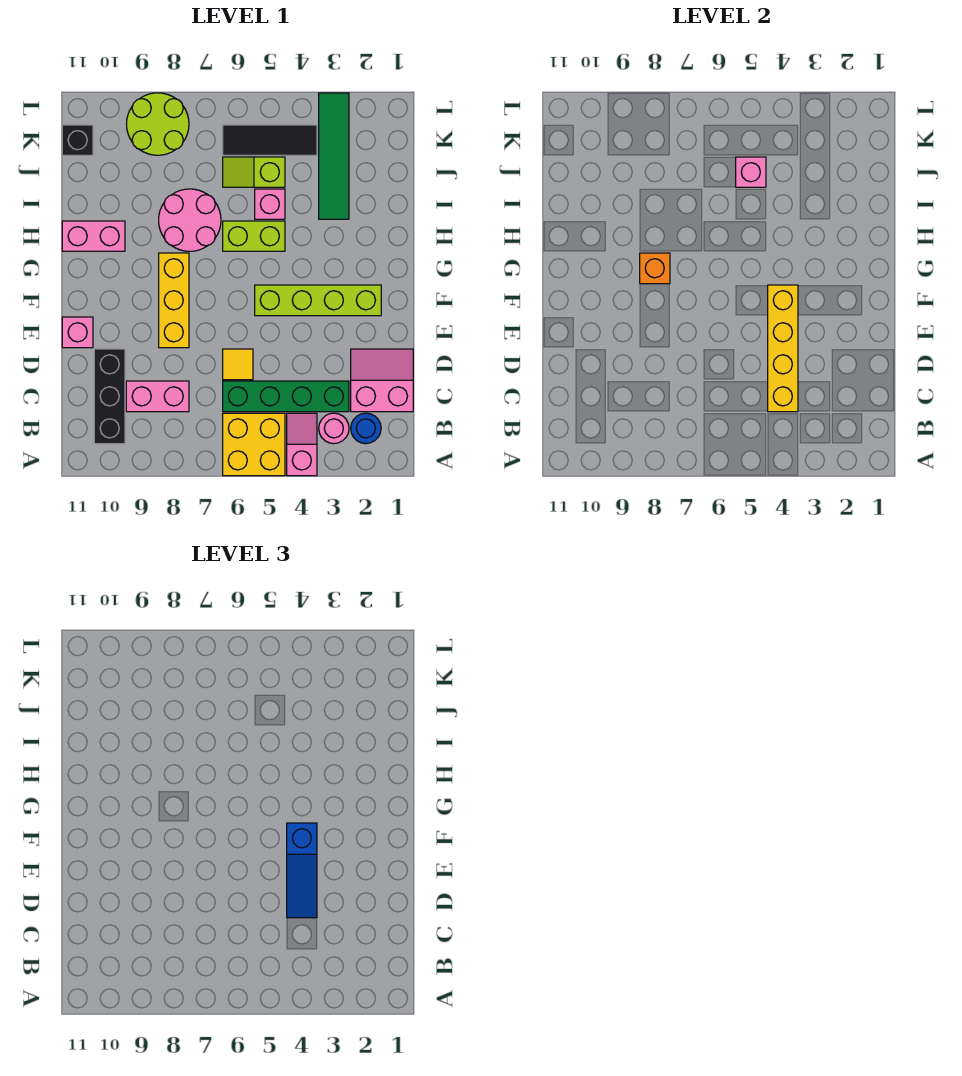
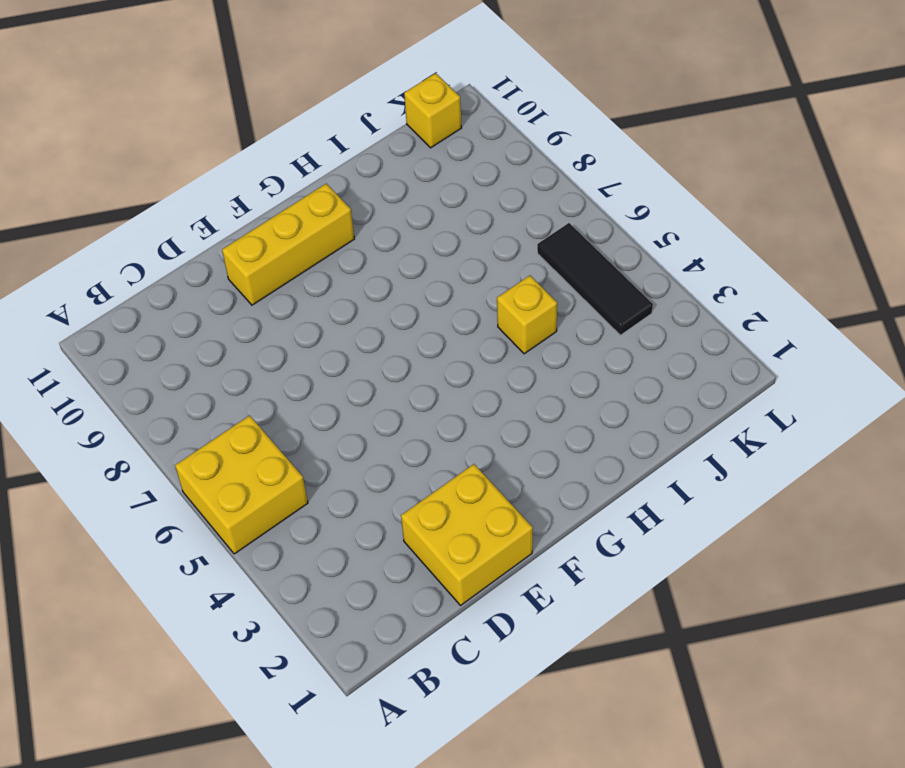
yellow 2x2 brick [401,464,533,606] -> pink 2x2 slope [351,349,413,412]
yellow 1x3 brick [222,184,354,305] -> yellow 1x3 brick moved to [159,253,189,348]
yellow 1x1 brick [497,276,557,354] -> pink 1x1 brick [255,189,285,219]
yellow 1x1 brick [404,73,461,148] -> black 1x1 brick [62,125,93,155]
none -> pink 1x2 slope [287,413,317,476]
none -> blue 1x1 round brick [351,413,381,444]
none -> pink 1x1 round brick [319,413,349,444]

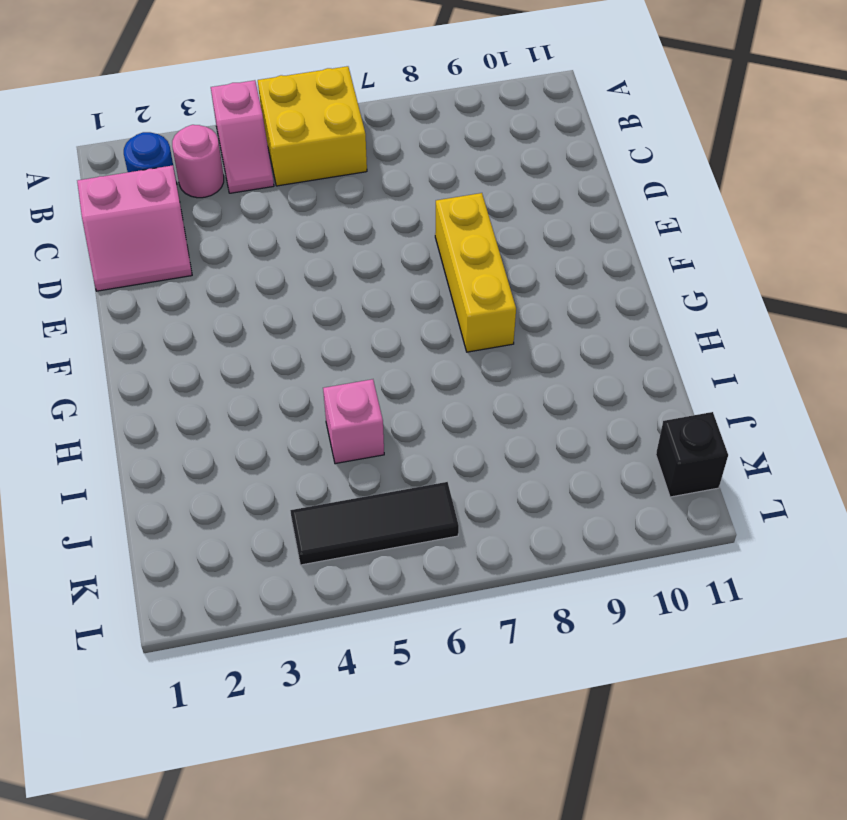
none -> black 1x3 brick [94,349,125,444]
none -> green 1x4 brick [223,381,349,412]
none -> pink 1x2 brick [126,381,189,412]

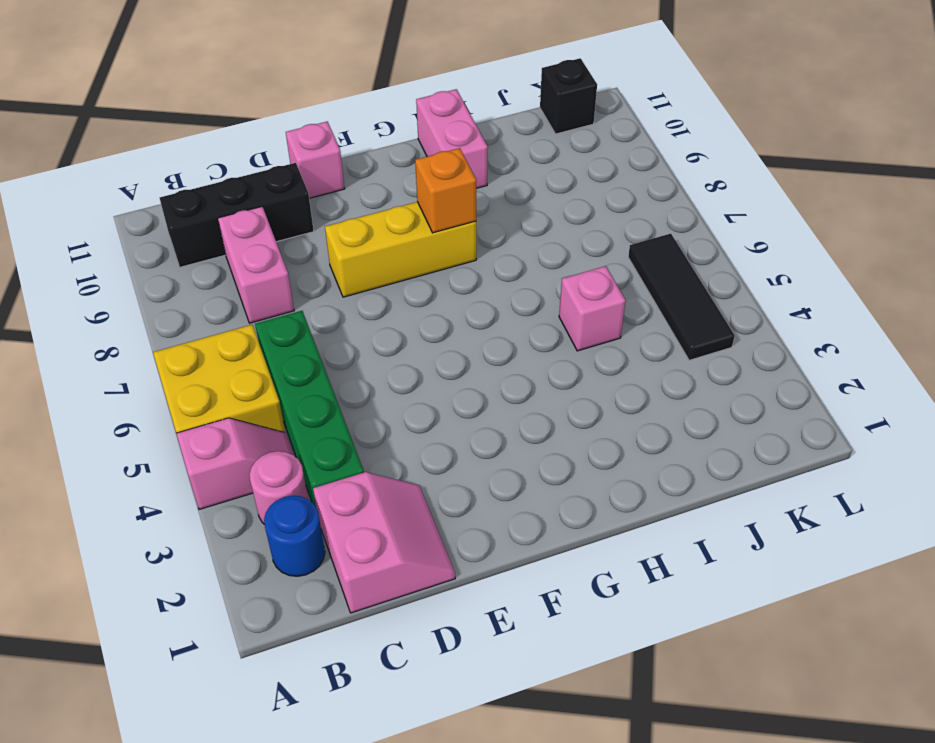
none -> yellow 1x1 tile [223,349,253,380]
none -> lime 1x4 brick [255,285,381,316]
none -> lime 1x2 brick [223,221,285,251]

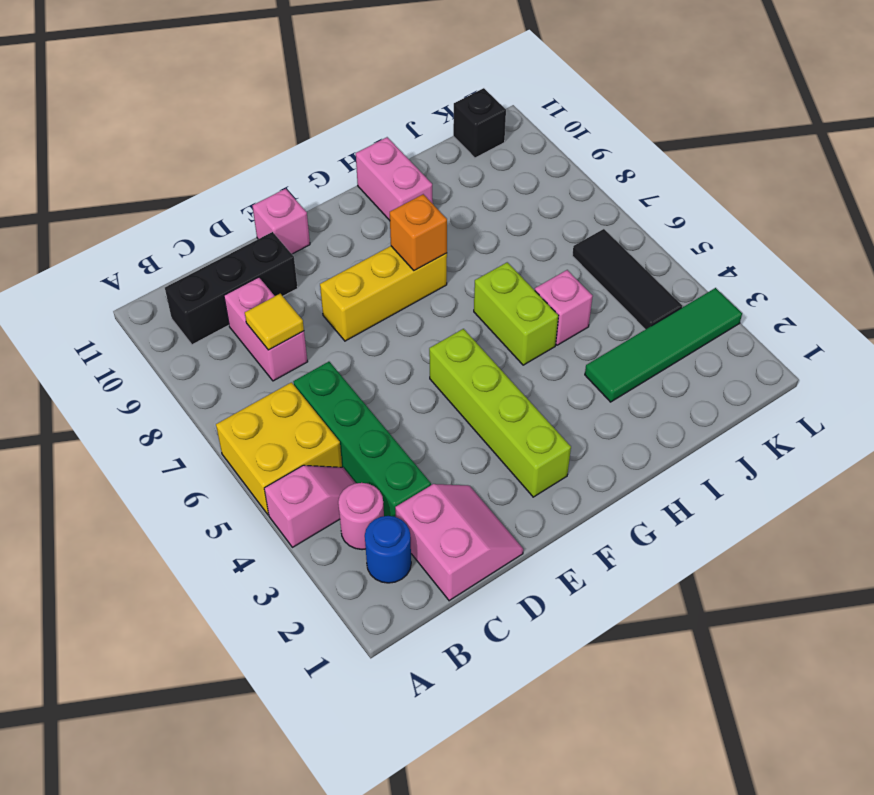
yellow 1x1 tile [245,294,304,350] -> yellow 1x1 tile moved to [223,349,253,380]
none -> pink 2x2 round brick [159,189,221,251]
none -> lime 1x2 slope [223,157,285,187]
none -> lime 2x2 round brick [127,93,189,155]

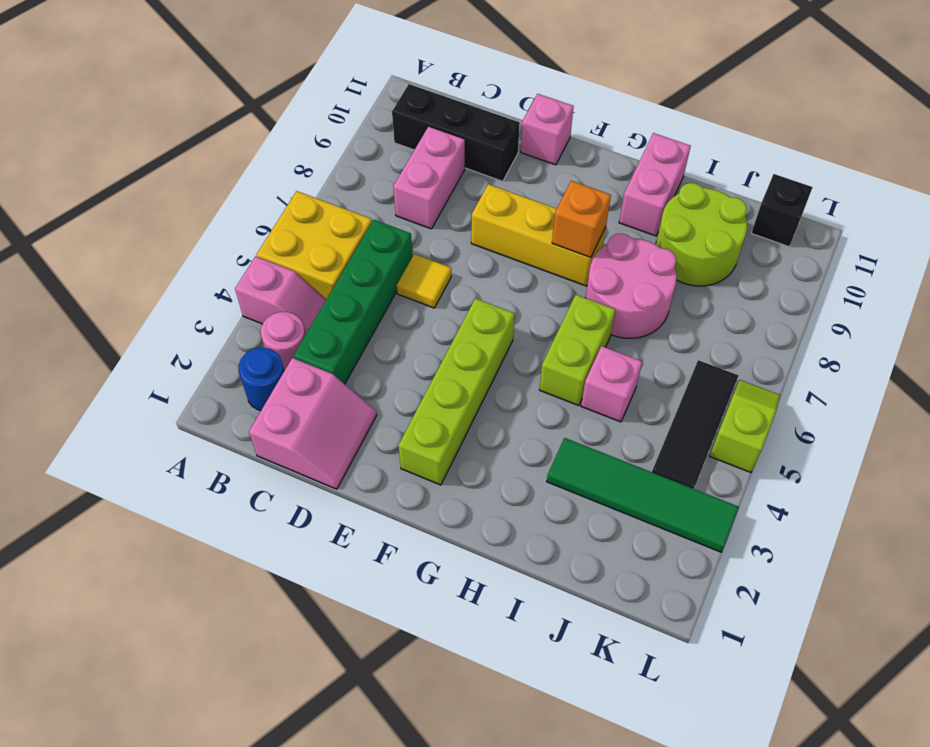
lime 2x2 round brick [656,183,747,286] -> lime 2x2 round brick moved to [127,93,189,155]
lime 1x2 slope [710,380,780,473] -> lime 1x2 slope moved to [223,157,285,187]
none -> yellow 1x4 brick [768,285,798,412]
none -> pink 1x1 brick [736,157,766,187]
none -> blue 1x3 slope [287,823,317,918]

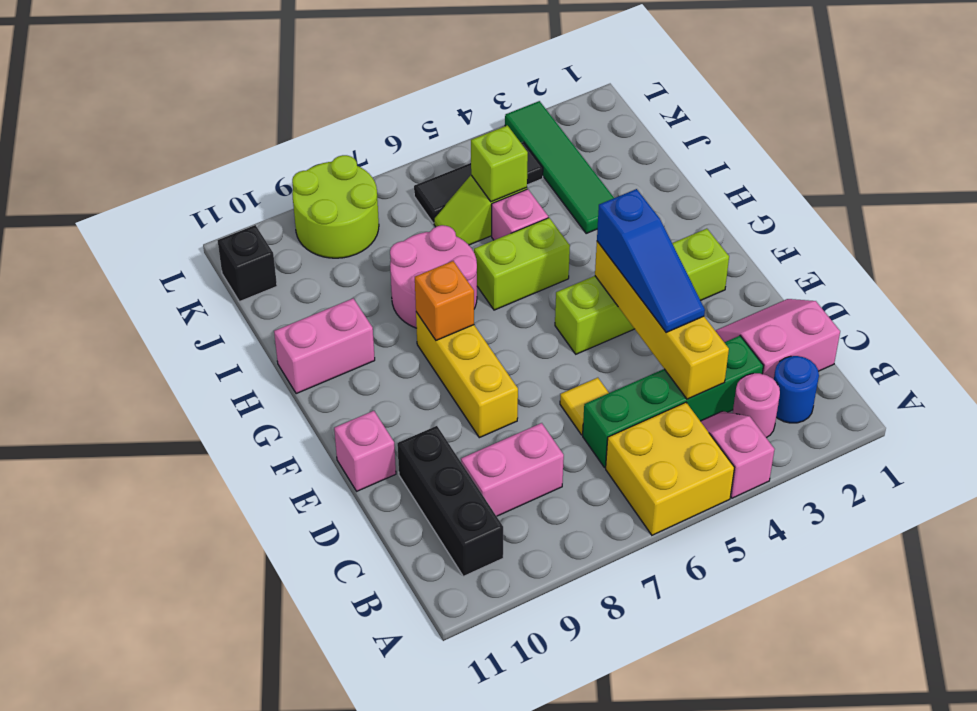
lime 1x1 brick [471,125,528,202] -> pink 1x1 brick [736,157,766,187]

